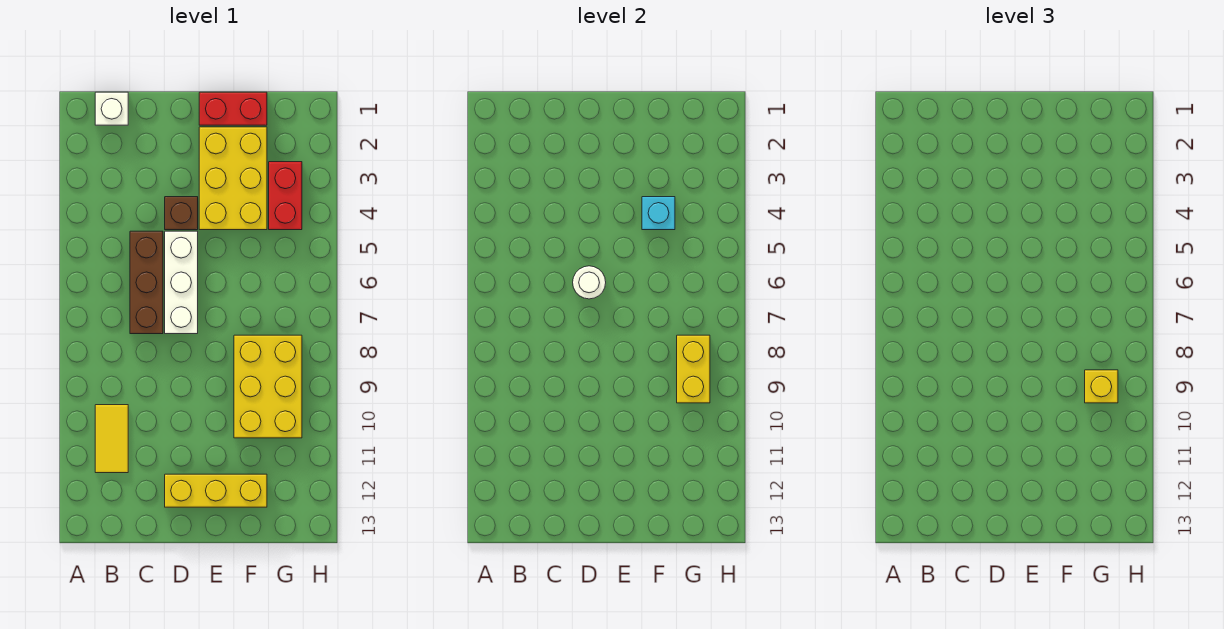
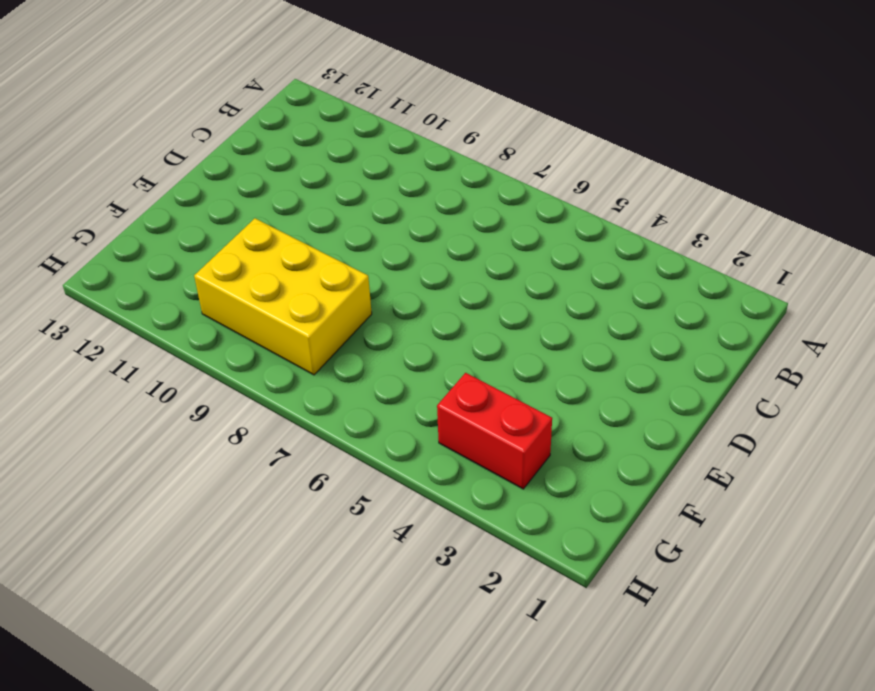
none -> white 1x1 brick [95,92,128,125]
none -> yellow 1x2 tile [95,405,128,473]
none -> brown 1x3 brick [130,231,163,334]

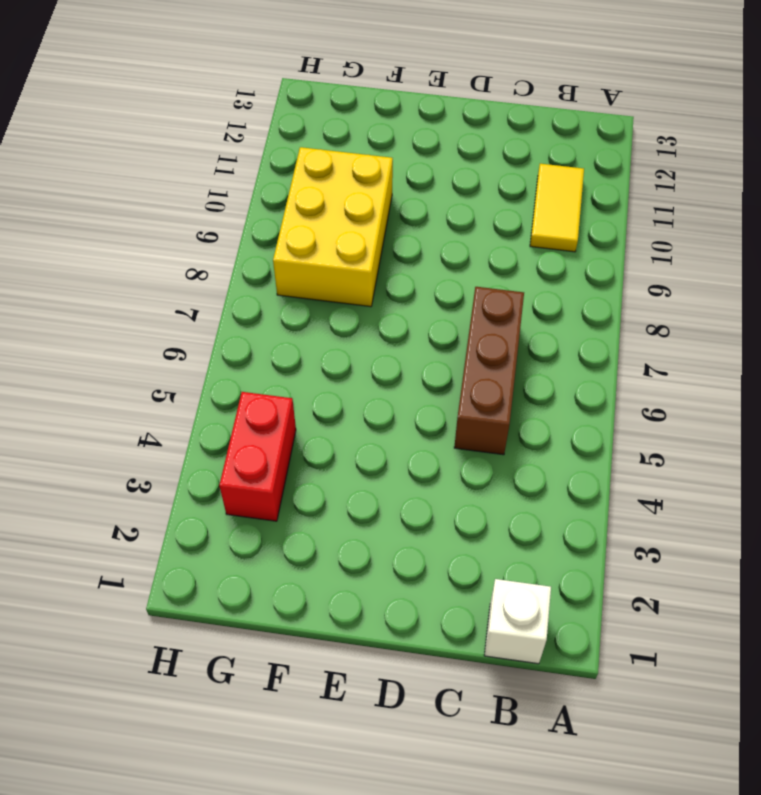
none -> brown 1x1 brick [165,197,198,230]
none -> white 1x3 brick [165,231,198,334]
none -> yellow 1x3 brick [165,474,267,507]

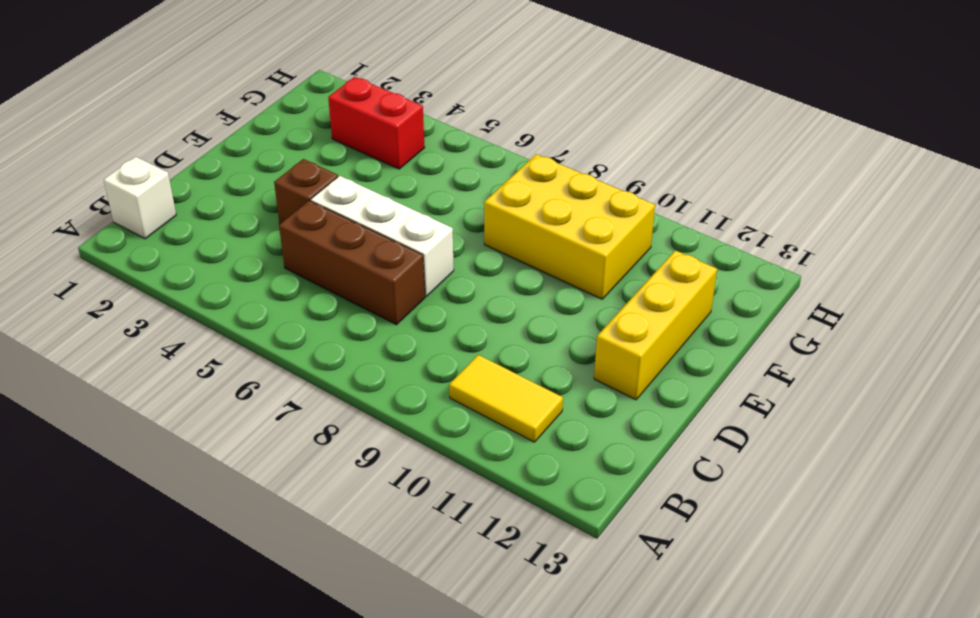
none -> red 1x2 brick [199,92,267,125]
none -> yellow 2x3 brick [199,127,267,230]
none -> white 1x1 round brick [573,266,606,299]

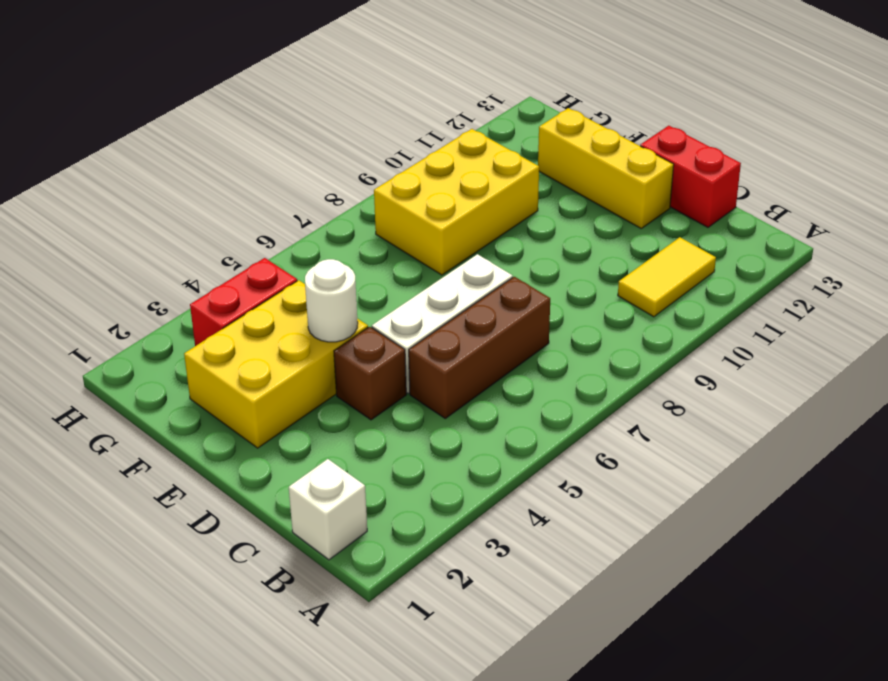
red 1x2 brick [640,126,741,227] -> red 1x2 brick moved to [199,92,267,125]
white 1x1 round brick [305,259,358,342] -> white 1x1 round brick moved to [573,266,606,299]
none -> cyan 1x1 brick [642,197,675,230]
none -> yellow 1x2 brick [677,335,710,403]
none -> yellow 1x1 brick [1085,370,1118,403]

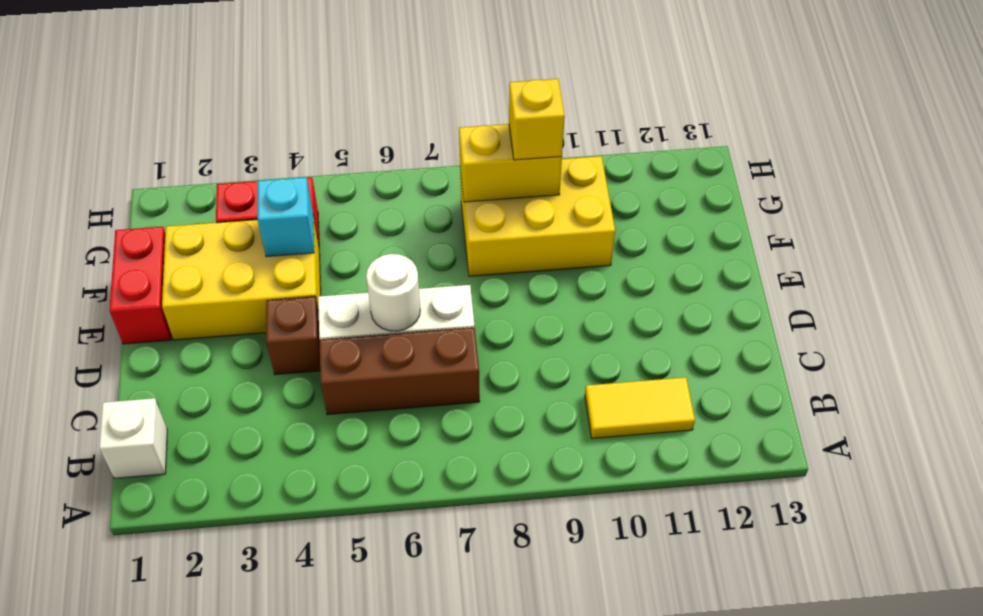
none -> yellow 1x3 brick [165,474,267,507]

